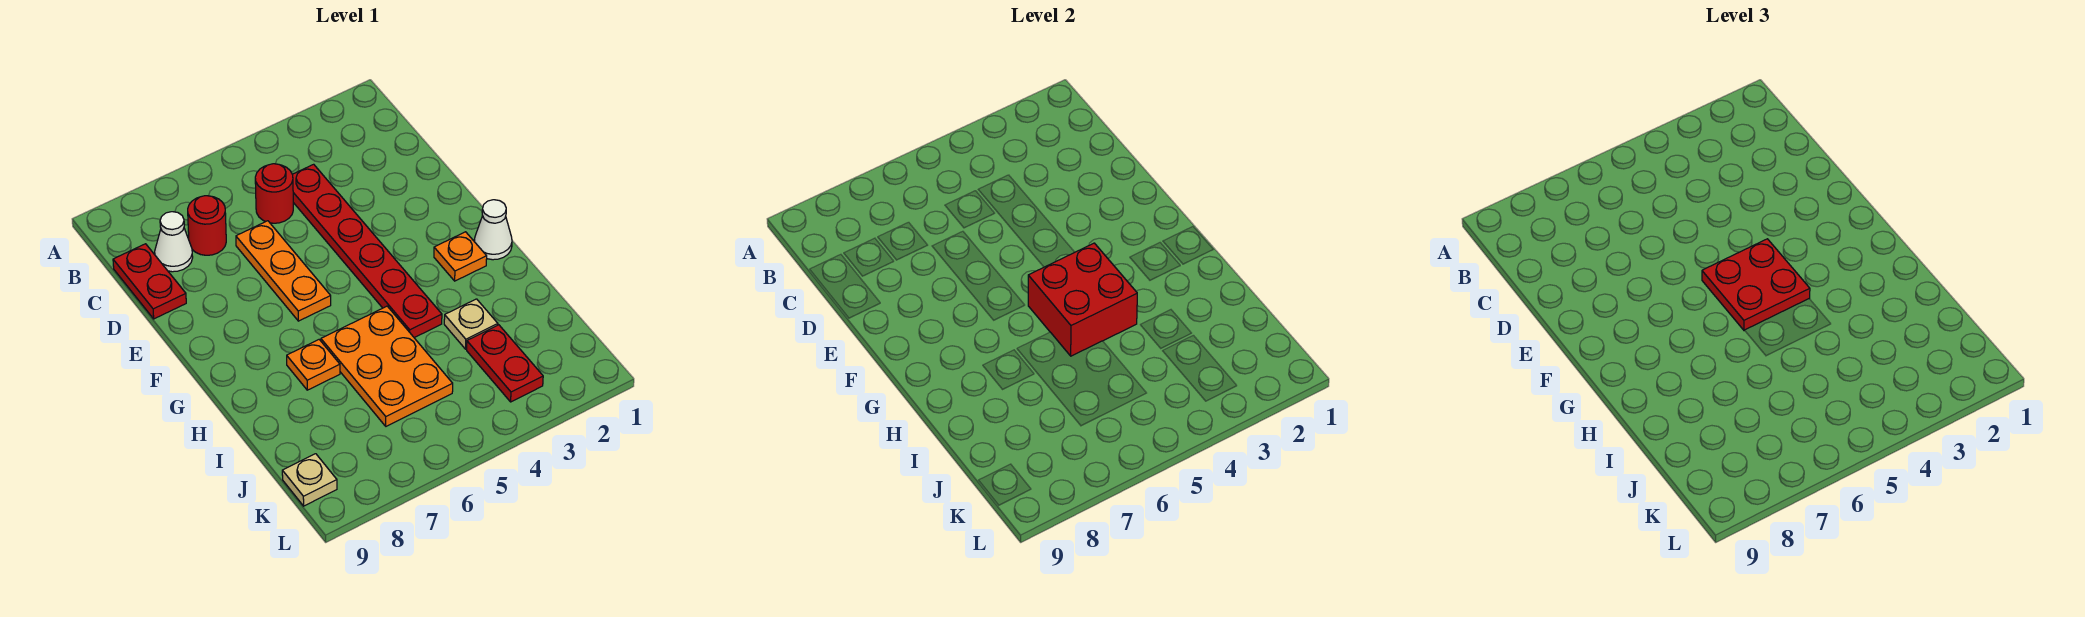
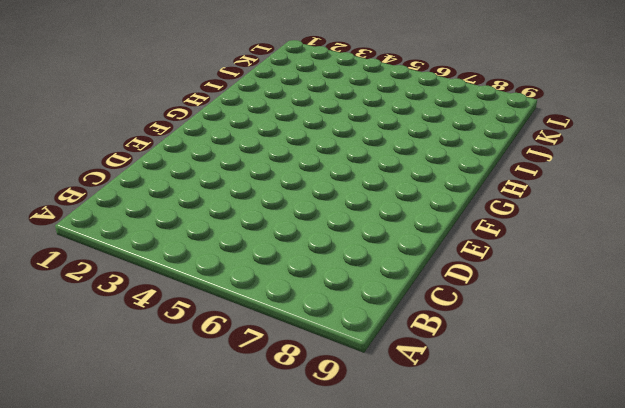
none -> red 1x6 plate [292,164,442,338]
none -> red 1x1 round brick [255,164,293,223]
none -> red 1x1 round brick [188,196,226,255]

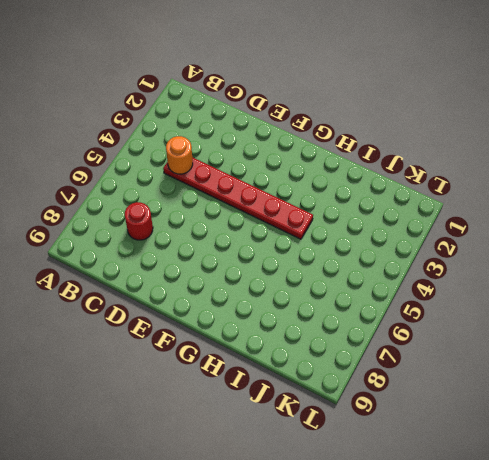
orange 1x1 round brick [166,136,193,174] -> none
none -> red 1x1 round brick [255,164,293,223]
none -> white 1x1 cone [155,212,193,272]
none -> red 1x2 plate [113,244,186,319]

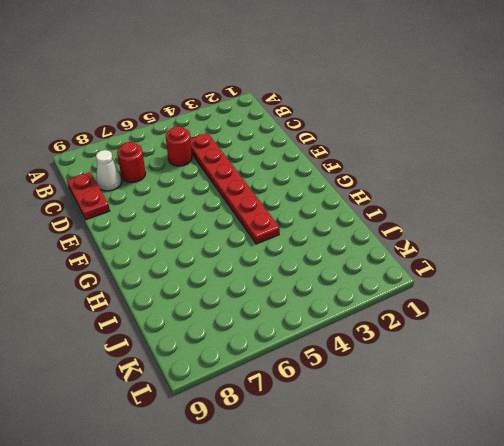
none -> orange 1x3 plate [236,221,331,321]
none -> white 1x1 cone [474,200,512,260]
none -> orange 1x1 plate [434,232,487,281]

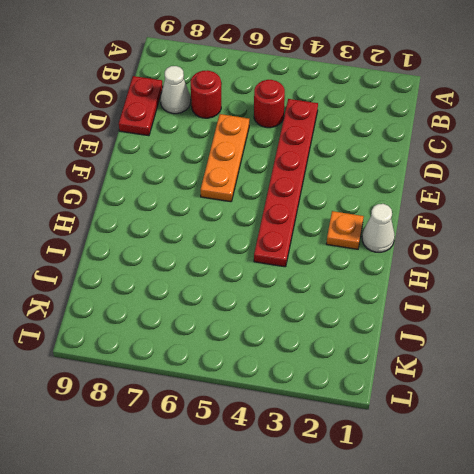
none -> orange 2x3 plate [321,306,453,426]
none -> orange 1x1 plate [287,340,340,390]
none -> tan 1x1 plate [444,299,498,349]

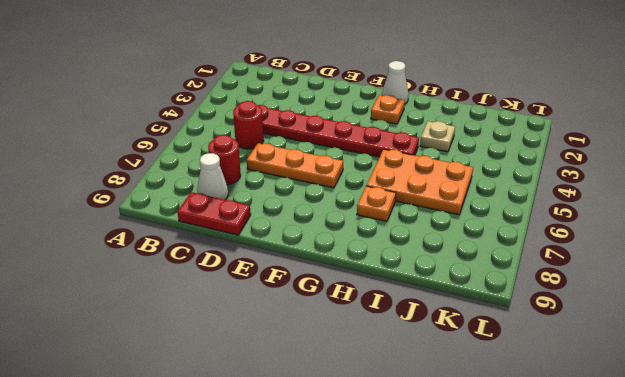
none -> red 1x2 plate [467,325,543,402]
none -> tan 1x1 plate [282,454,337,506]
none -> red 2x2 brick [1028,243,1137,356]

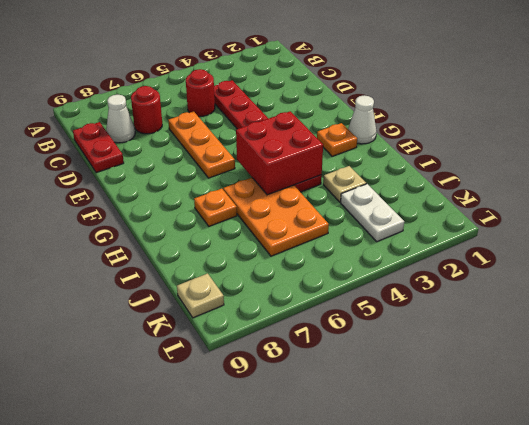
white 1x2 plate [341,184,404,242] -> red 1x2 plate [467,325,543,402]
none -> red 2x2 plate [1702,239,1810,330]

